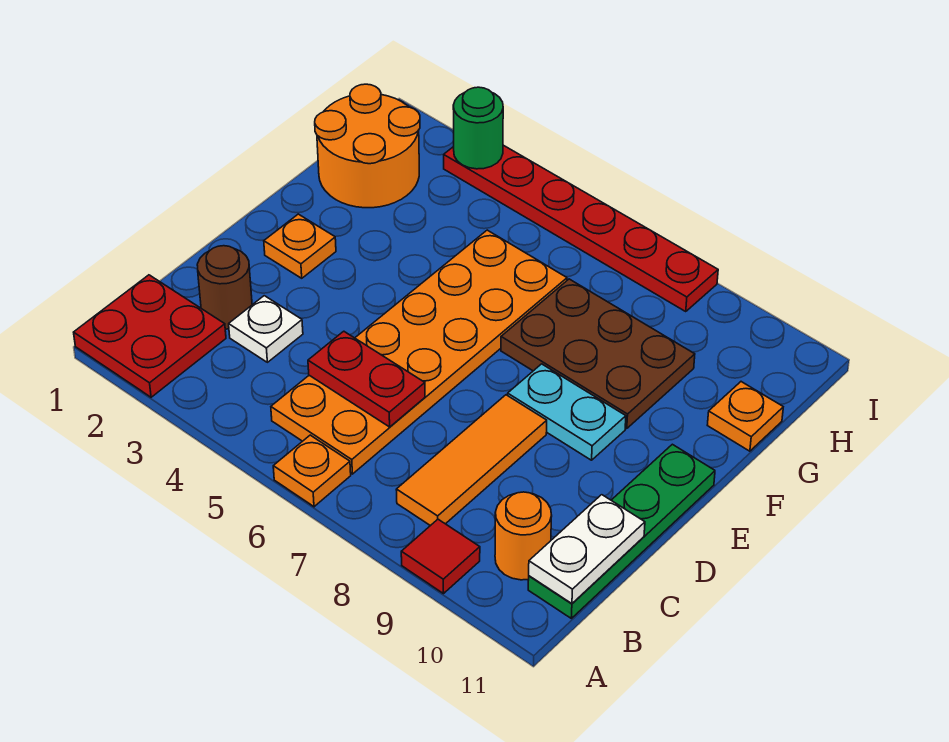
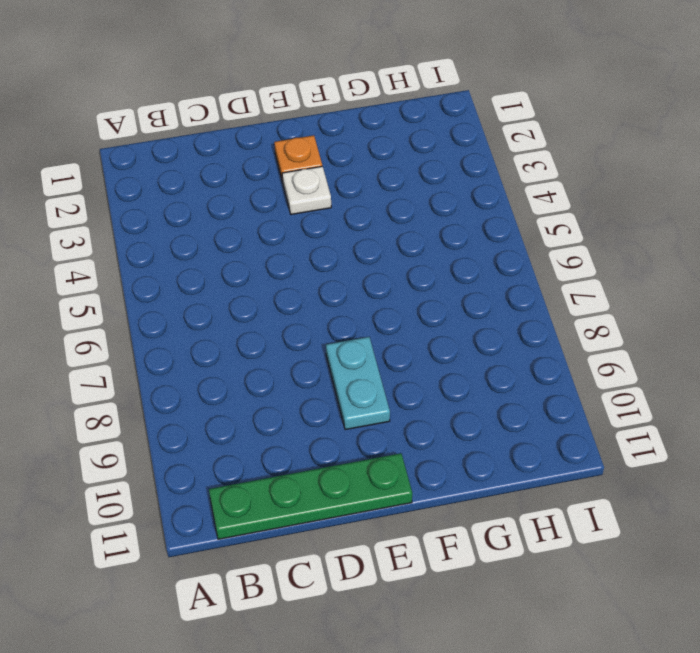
white 1x1 plate [282,166,331,214] -> white 1x1 plate moved to [229,296,303,362]
none -> red 2x2 plate [74,275,226,397]
none -> orange 1x1 plate [273,435,351,507]
none -> red 1x1 tile [401,519,480,594]

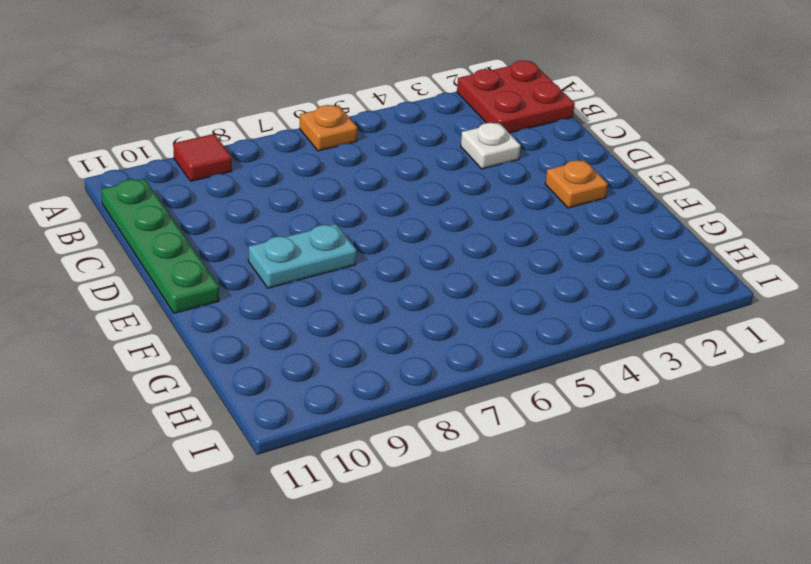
none -> orange 2x6 plate [271,230,567,474]
none -> orange 1x3 tile [396,395,547,526]
none -> orange 1x1 round brick [495,492,552,580]

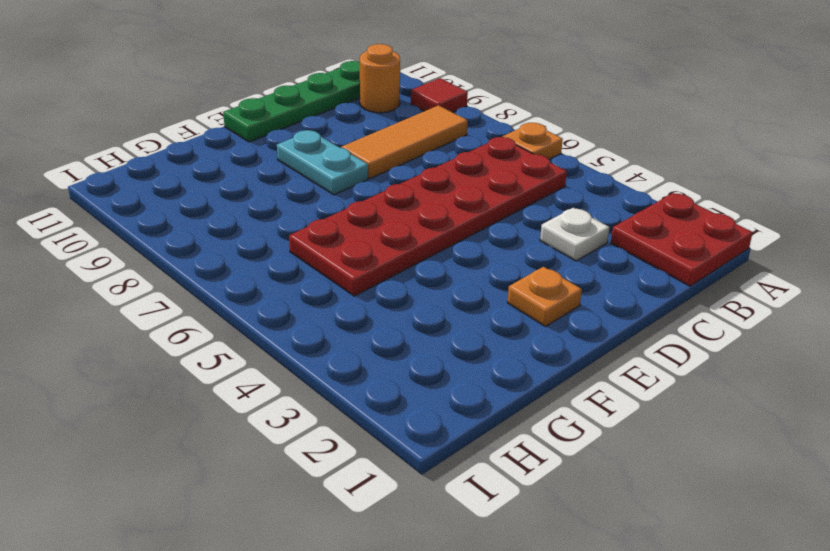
red 2x6 plate [289,137,567,296] -> orange 2x6 plate [271,230,567,474]
none -> brown 1x1 round brick [197,246,252,329]
none -> brown 2x3 plate [501,279,695,429]
none -> orange 2x2 round brick [315,84,420,208]

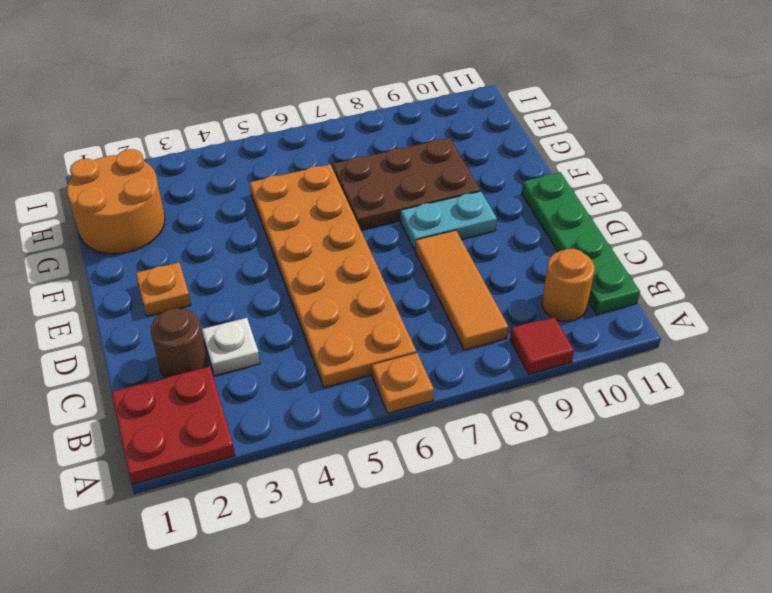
none -> orange 1x1 plate [707,382,783,451]
none -> red 1x6 plate [444,145,718,312]
none -> white 1x2 plate [529,495,645,604]

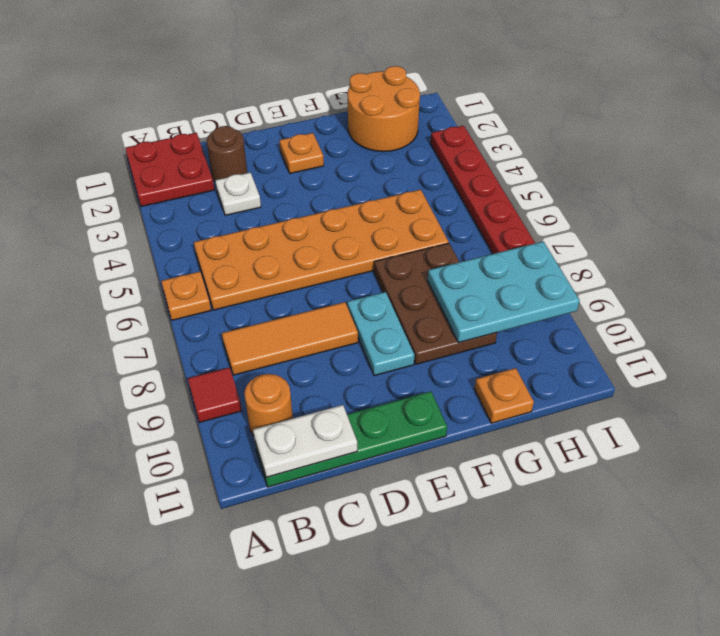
cyan 2x3 plate [428,242,580,343] -> none
none -> red 1x2 plate [308,331,425,427]
none -> green 1x1 round brick [453,87,503,169]

